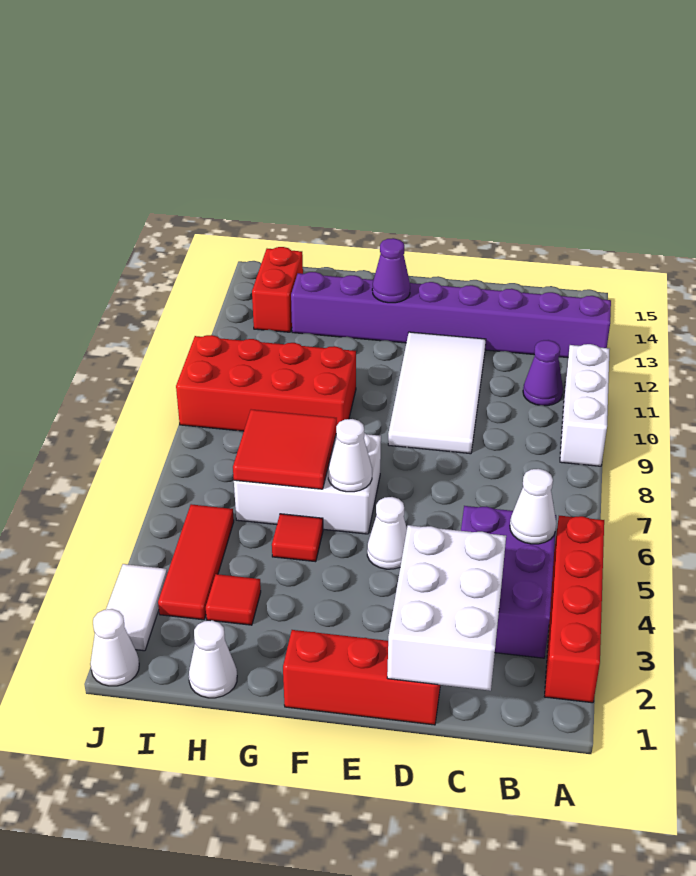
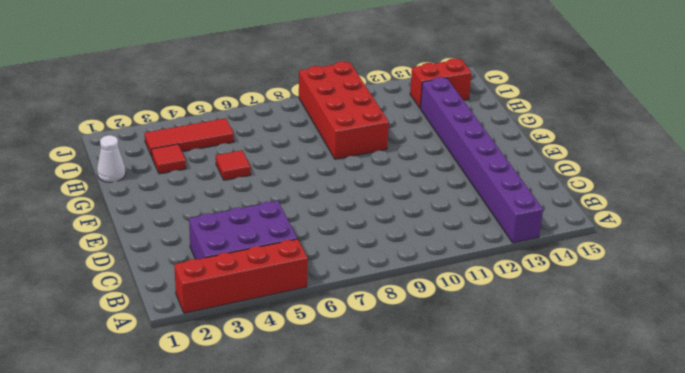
none -> white 1x3 brick [560,344,610,466]
none -> purple 1x1 cone [523,340,563,406]
none -> red 1x3 brick [283,630,440,725]

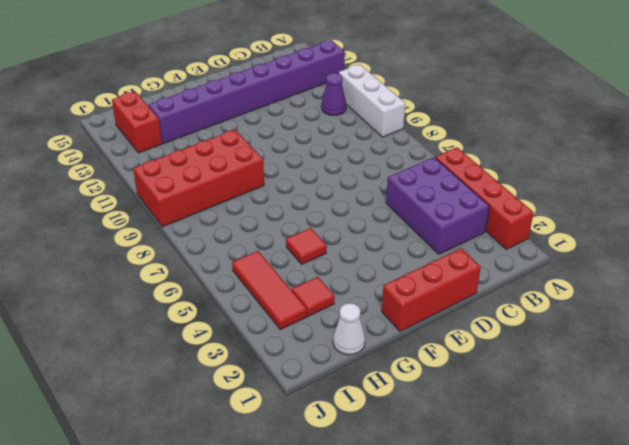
none -> white 2x4 tile [388,332,486,454]
none -> white 1x1 cone [367,497,407,569]
none -> white 2x3 brick [234,433,381,534]

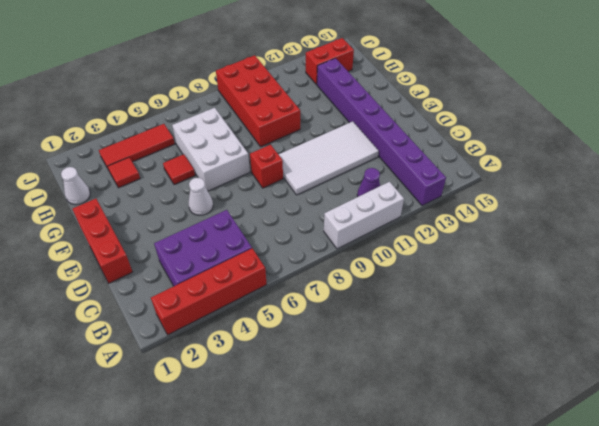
red 1x1 brick [250,145,283,188] -> none
none -> white 1x1 cone [90,609,139,686]
none -> white 1x2 tile [106,564,167,651]
none -> white 1x1 cone [510,469,556,544]

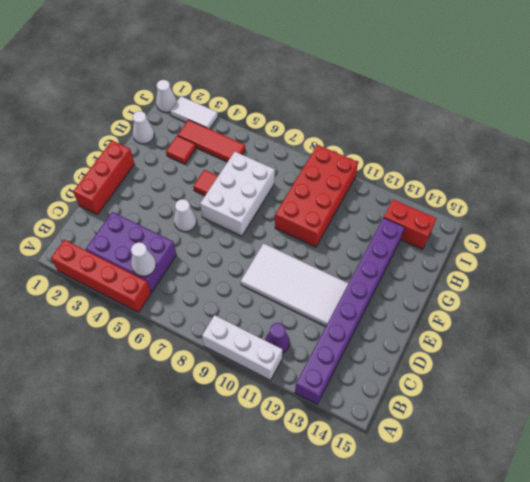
none -> white 2x3 brick [387,525,506,691]
none -> white 1x1 cone [328,419,372,492]
none -> purple 1x1 cone [372,238,410,303]

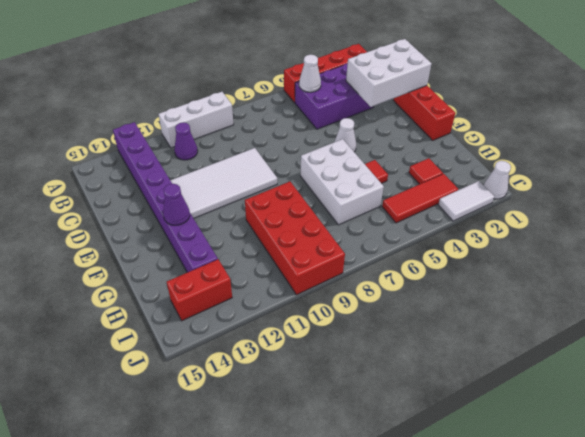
none -> white 1x1 cone [189,620,237,698]
none -> white 1x1 cone [328,419,372,492]
none -> red 2x2 tile [233,409,337,489]

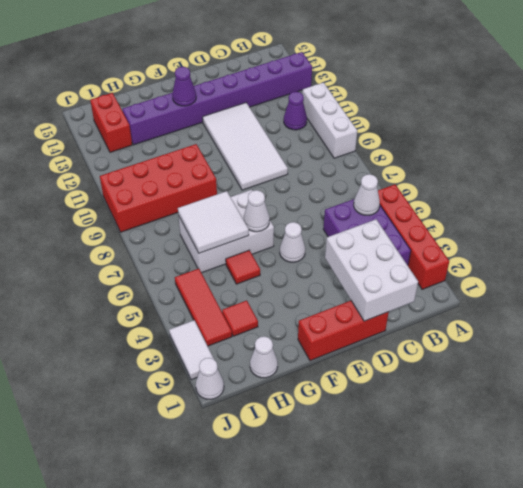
white 2x2 tile [178,191,249,253] -> red 2x2 tile [233,409,337,489]

